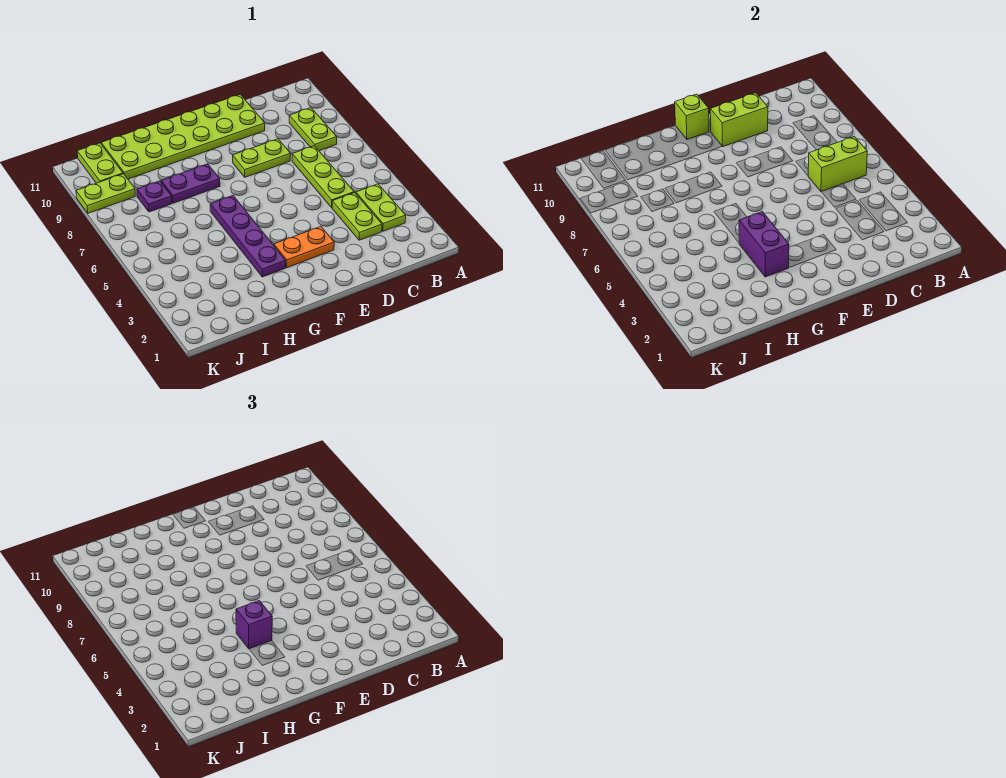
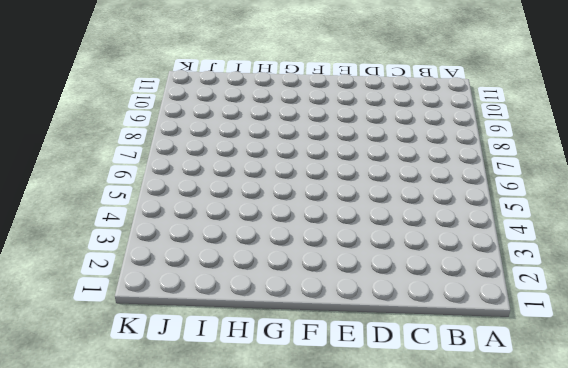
none -> lime 1x2 plate [356,184,406,231]
none -> lime 1x2 plate [289,108,337,151]
none -> lime 1x2 plate [332,193,382,240]

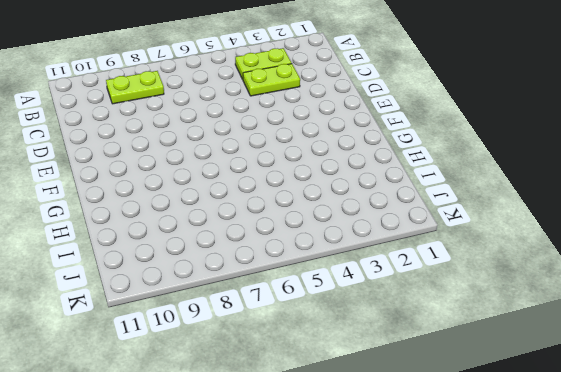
none -> lime 1x3 plate [292,146,354,207]
none -> lime 1x2 plate [233,139,291,177]
none -> lime 2x6 plate [101,94,265,179]

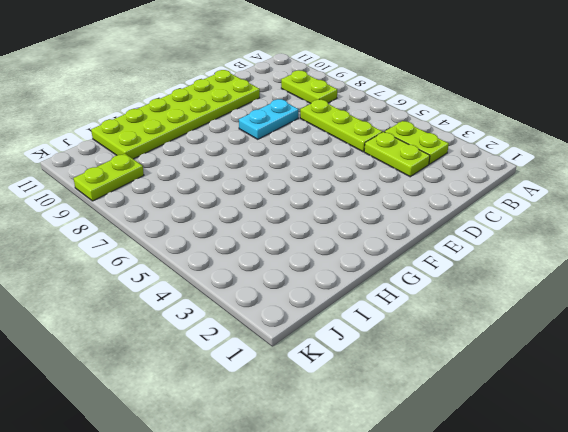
cyan 1x2 plate [239,99,299,139] -> lime 1x2 plate [233,139,291,177]
none -> orange 1x2 plate [274,227,334,268]
none -> purple 1x4 plate [210,196,286,277]
none -> purple 1x2 plate [161,164,220,203]

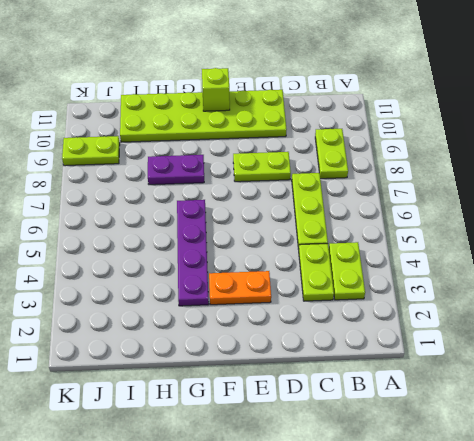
none -> purple 1x1 plate [137,181,172,212]
none -> lime 1x2 plate [77,143,123,183]
none -> lime 1x2 brick [808,137,867,192]

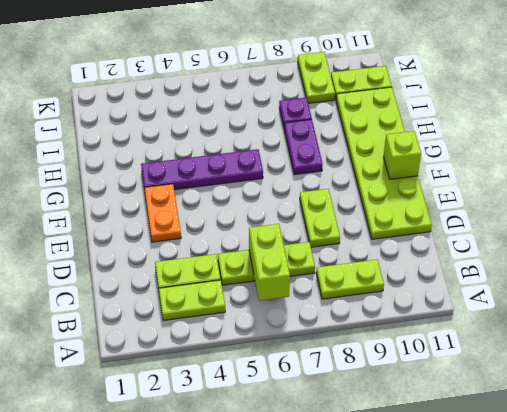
none -> lime 1x2 brick [710,93,768,146]
none -> purple 1x2 brick [739,212,789,277]
none -> purple 1x1 brick [236,601,272,649]

